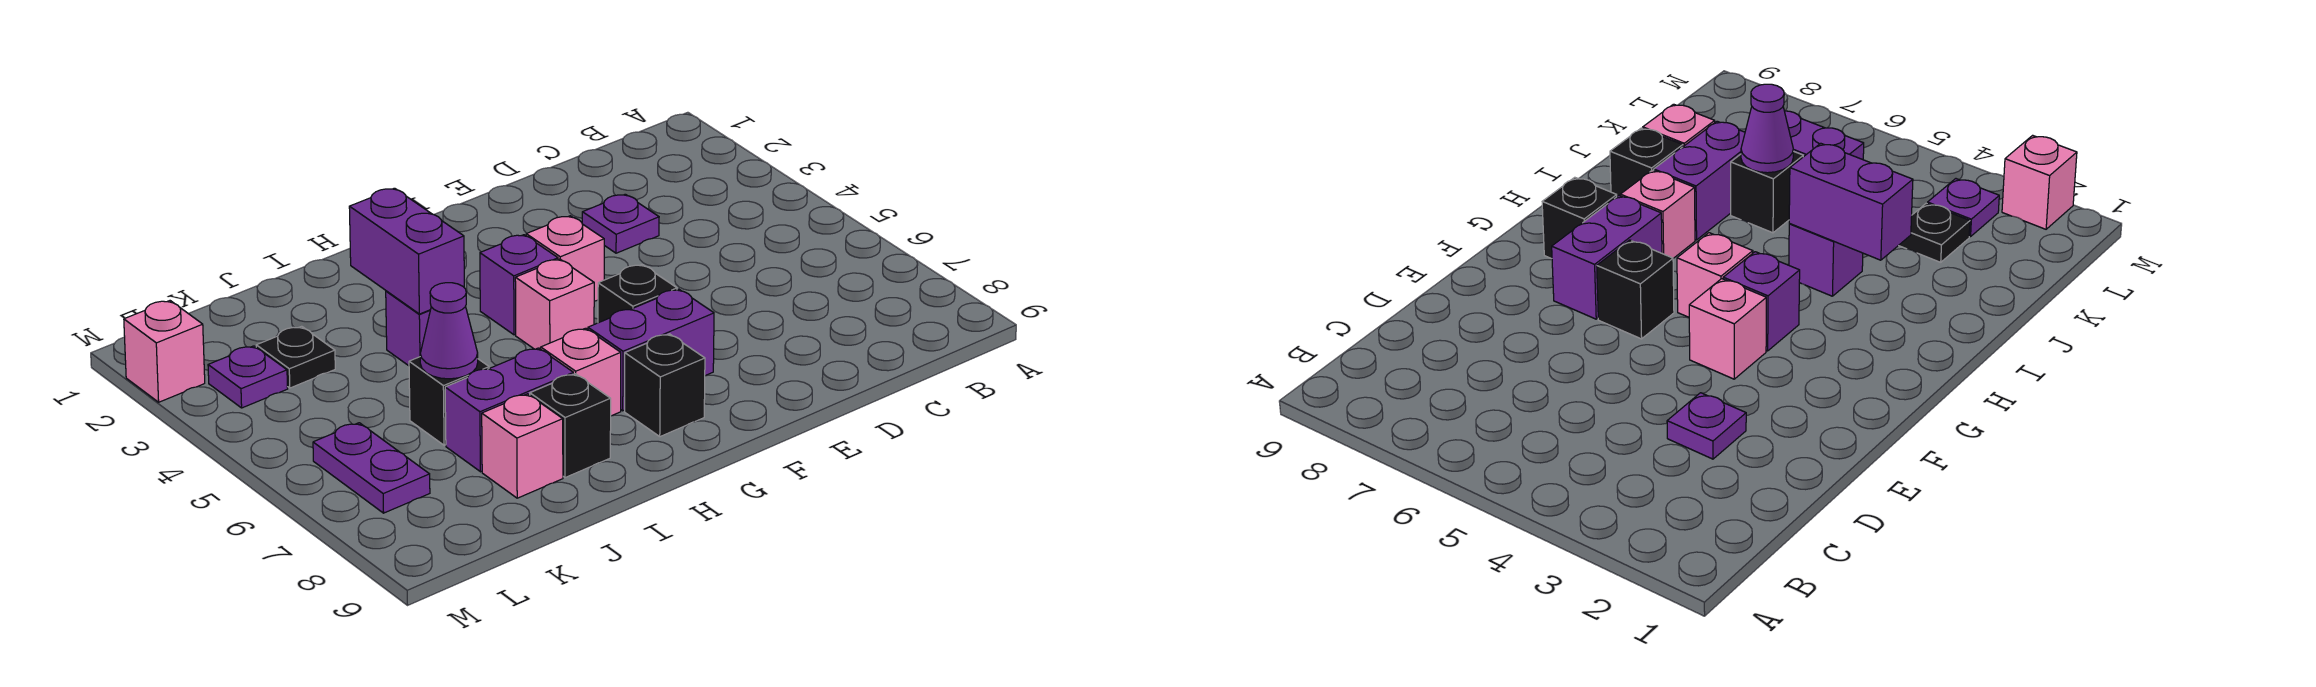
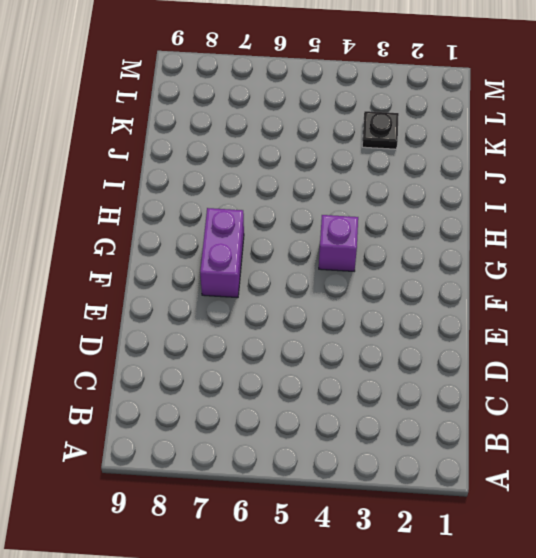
none -> purple 1x1 plate [582,194,659,253]
none -> pink 1x1 brick [526,216,604,301]
none -> black 1x1 brick [598,265,677,323]

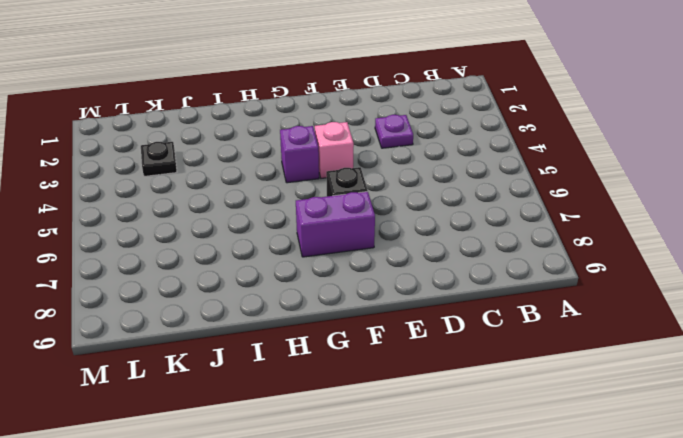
none -> pink 1x1 brick [515,259,594,349]
none -> black 1x1 brick [625,334,705,437]
none -> pink 1x1 brick [541,328,621,416]

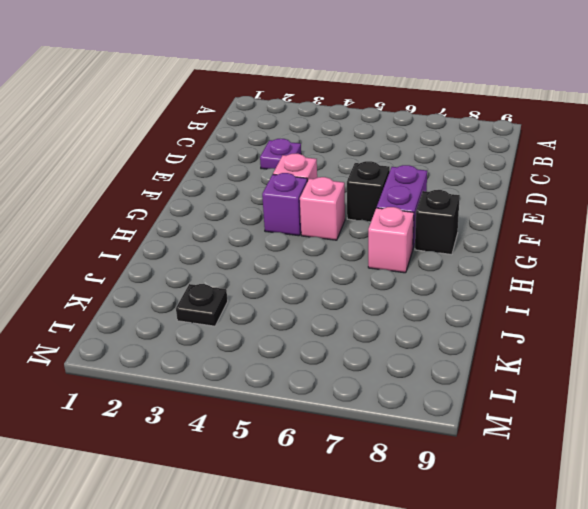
none -> purple 1x1 brick [386,291,430,366]
none -> purple 1x2 brick [445,348,573,472]
none -> black 1x1 brick [530,374,611,478]

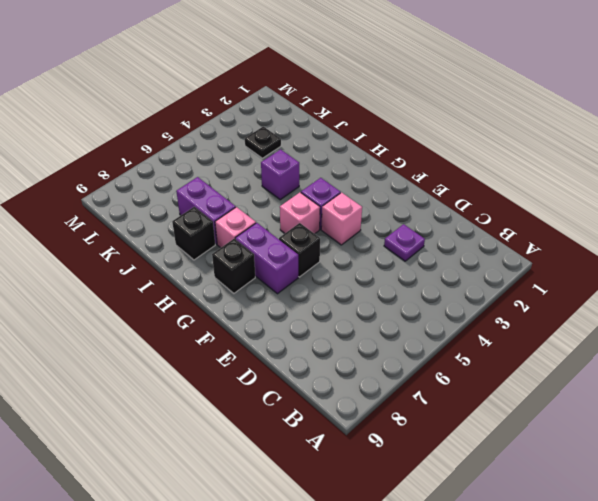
none -> black 1x1 brick [409,357,489,445]
none -> pink 1x1 brick [482,394,563,498]
none -> purple 1x1 plate [208,346,288,408]

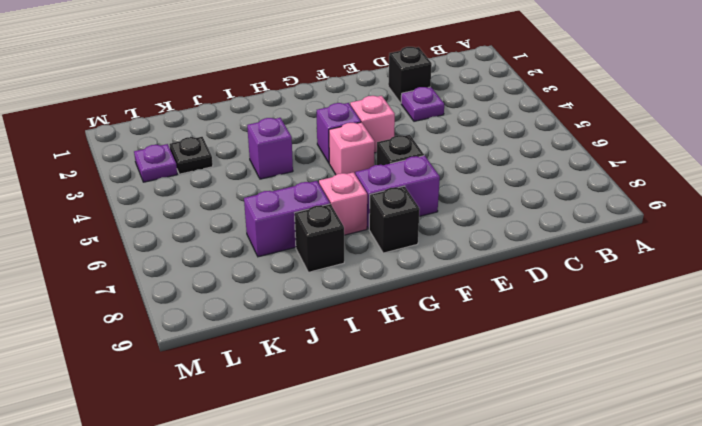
black 1x1 brick [388,47,432,103] -> black 1x1 brick moved to [409,357,489,445]
none -> pink 1x1 brick [482,394,563,498]
none -> purple 1x2 plate [313,423,430,513]
none -> pink 1x1 brick [124,301,205,402]

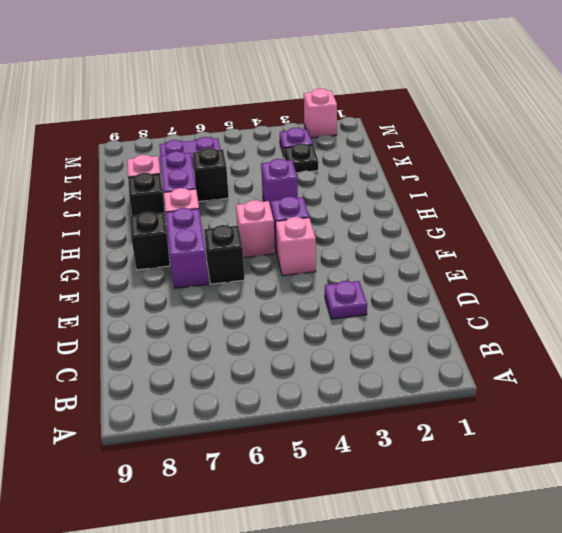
none -> purple 1x2 brick [349,188,464,314]
none -> purple 1x1 cone [420,283,478,379]

